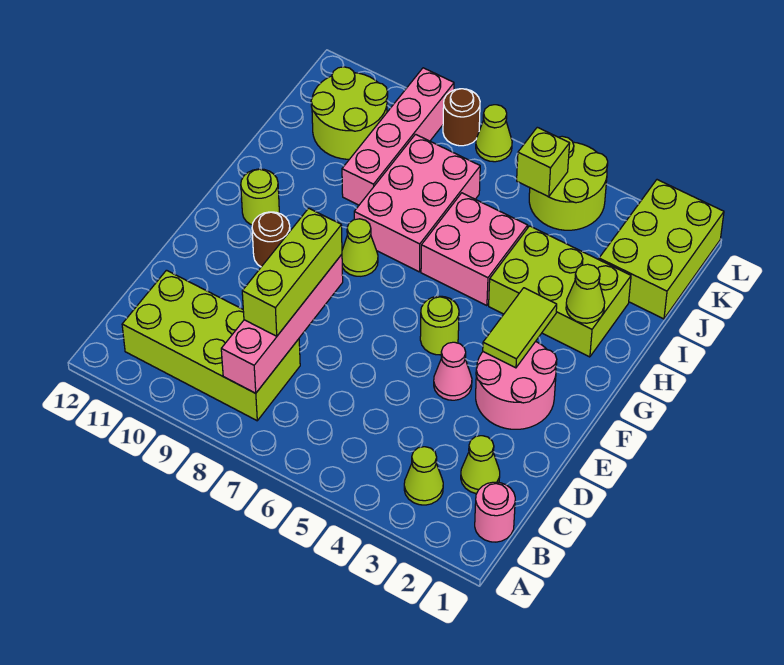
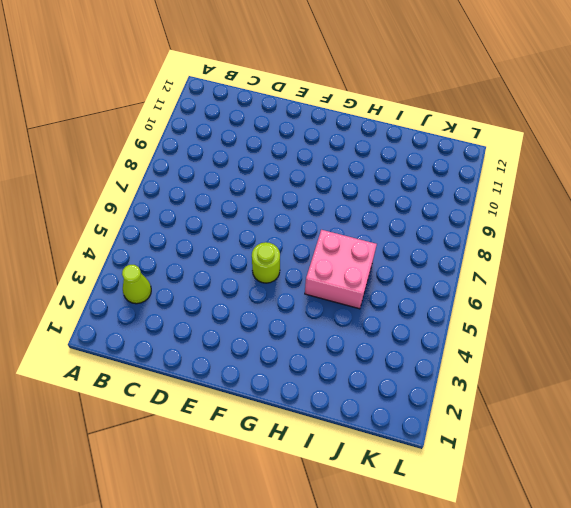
none -> pink 1x1 round brick [475,482,515,542]
none -> lime 2x4 brick [122,270,300,421]
none -> lime 1x1 cone [461,436,500,494]

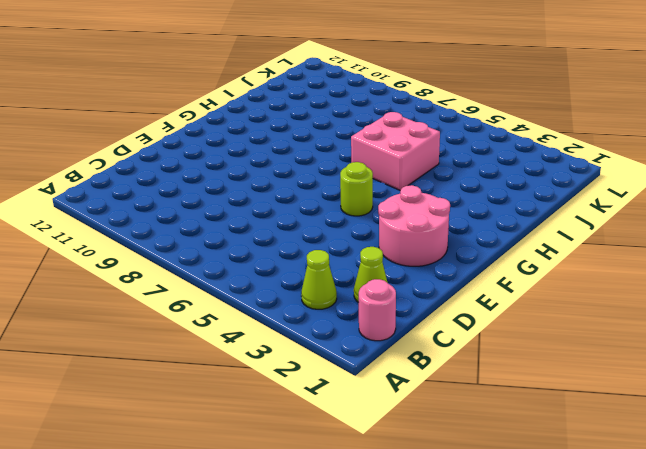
none -> lime 2x4 brick [122,270,300,421]
none -> pink 1x1 cone [434,342,472,400]
none -> brown 1x1 round brick [252,212,290,267]

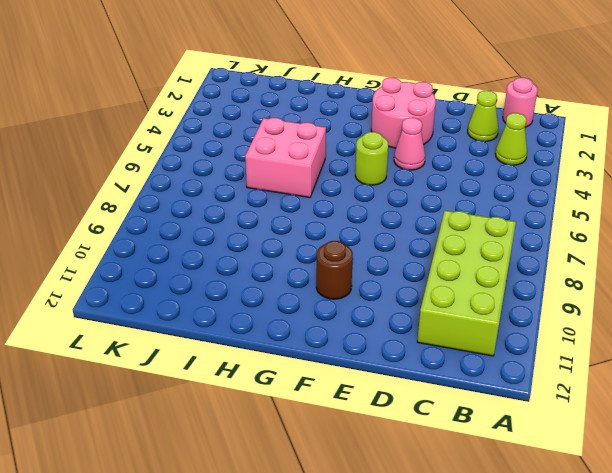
none -> lime 1x1 cone [342,219,378,276]
none -> lime 1x1 round brick [241,169,279,225]
none -> lime 2x3 brick [489,226,631,357]

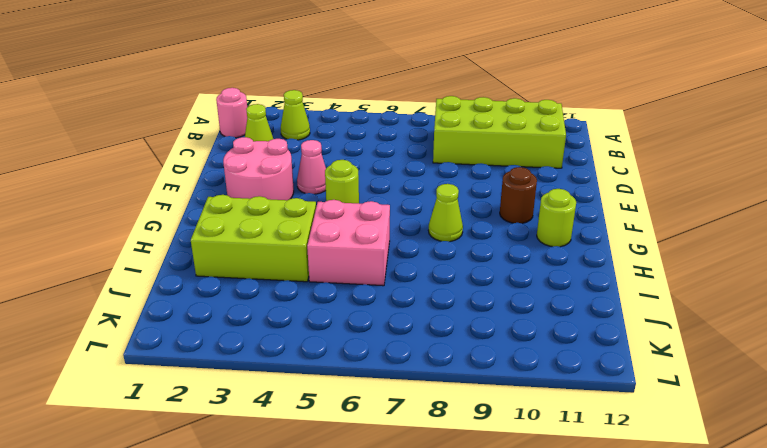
none -> pink 2x3 brick [354,134,480,272]
none -> pink 1x4 brick [342,68,454,205]
none -> lime 2x3 brick [599,180,724,319]

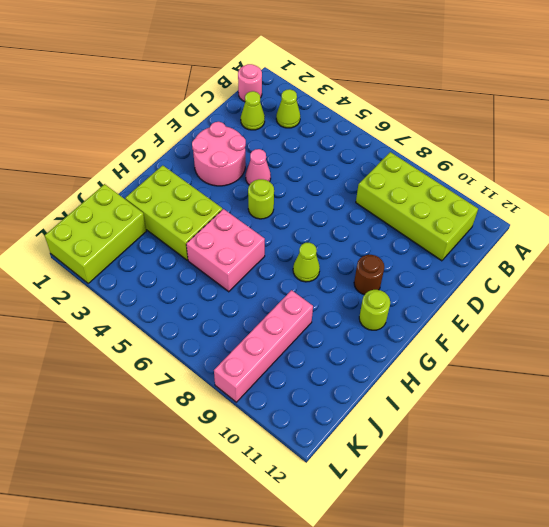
none -> pink 2x3 brick [354,134,480,272]
none -> lime 2x2 round brick [311,67,388,159]
none -> lime 2x2 round brick [529,136,608,230]

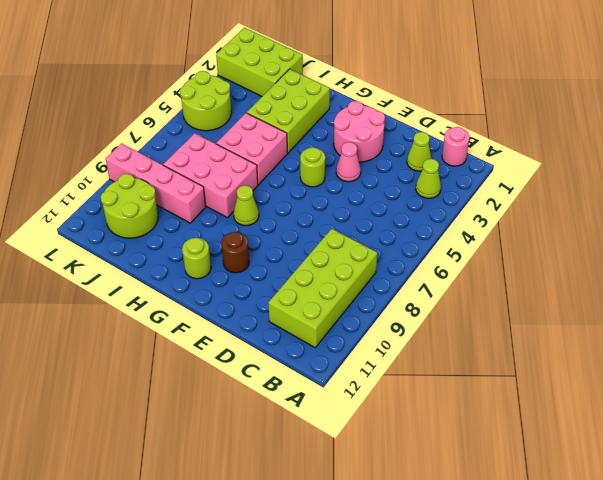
none -> lime 1x1 cone [476,105,512,162]
none -> brown 1x1 round brick [443,89,480,146]
none -> pink 1x4 brick [221,254,343,393]

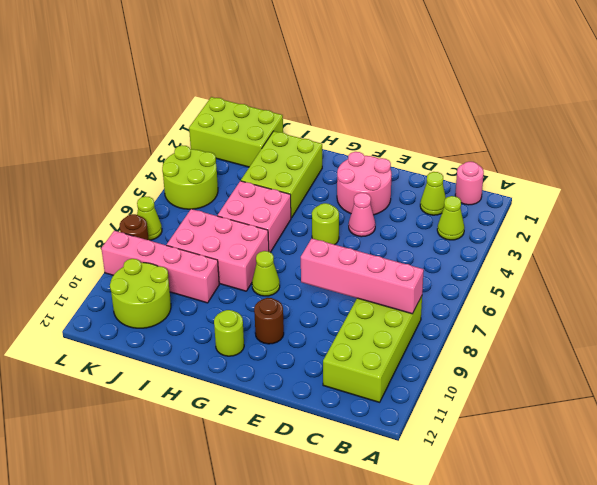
none -> lime 1x2 tile [483,288,557,368]
none -> lime 1x1 cone [566,264,605,323]
none -> lime 1x1 brick [517,127,570,197]

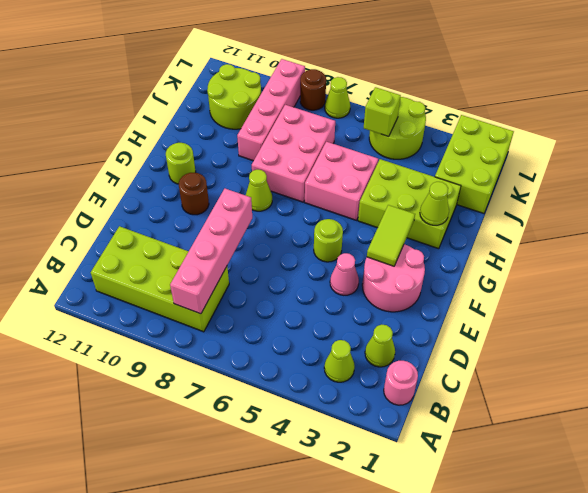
none -> lime 1x3 brick [242,208,342,336]

